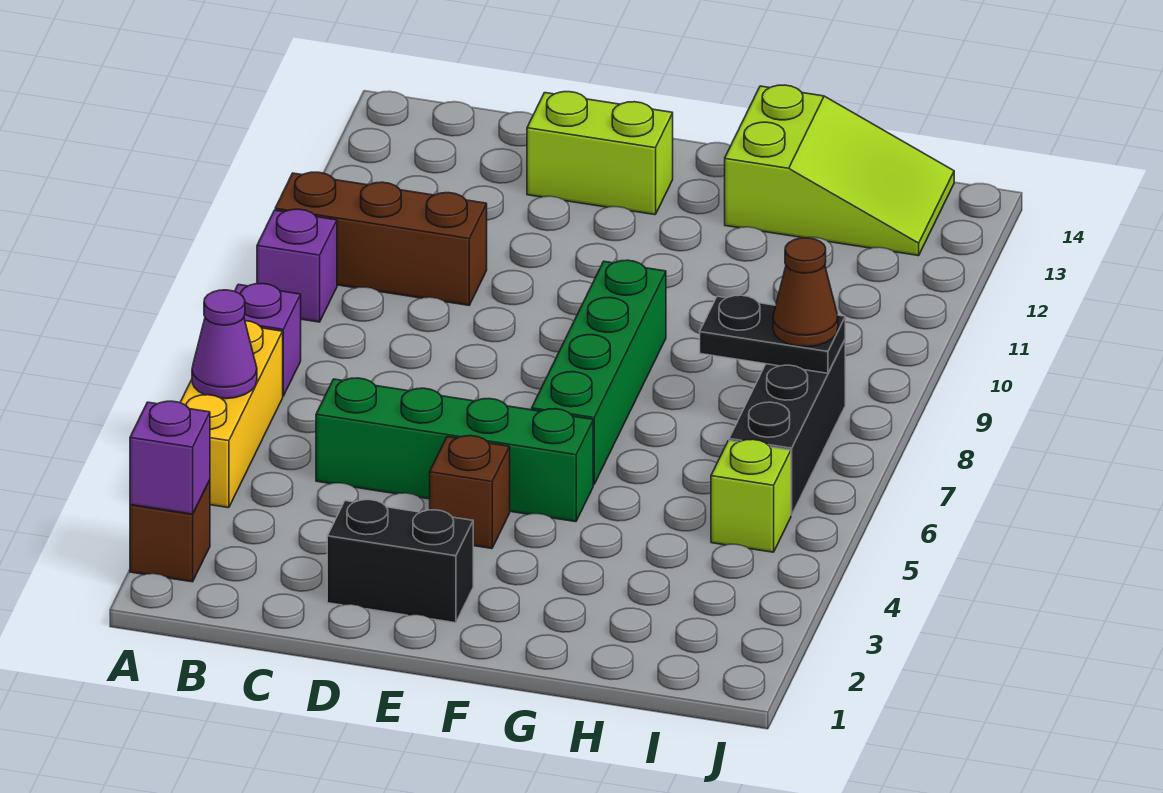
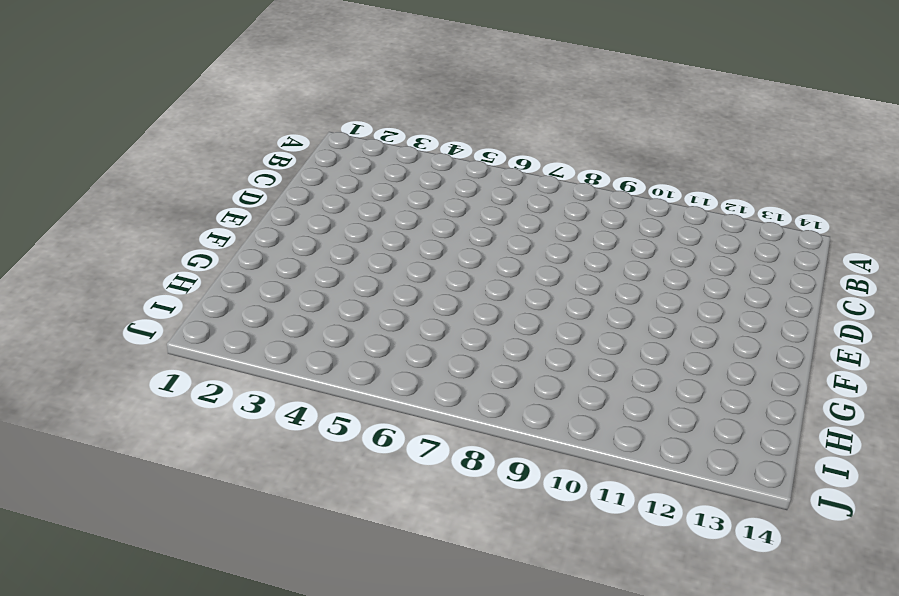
none -> brown 1x1 brick [130,480,210,582]
none -> yellow 1x3 brick [180,321,283,508]
none -> purple 1x1 brick [235,283,301,396]

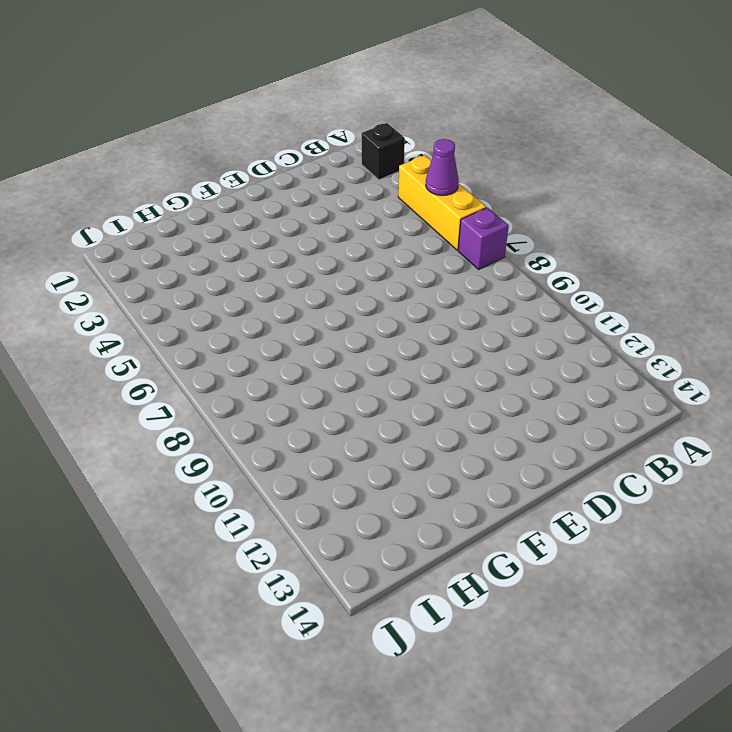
black 1x1 brick [362,123,405,180] -> brown 1x1 brick [130,480,210,582]
none -> purple 1x1 brick [257,209,337,322]
none -> brown 1x3 brick [275,172,487,305]
none -> green 1x4 brick [316,378,593,522]

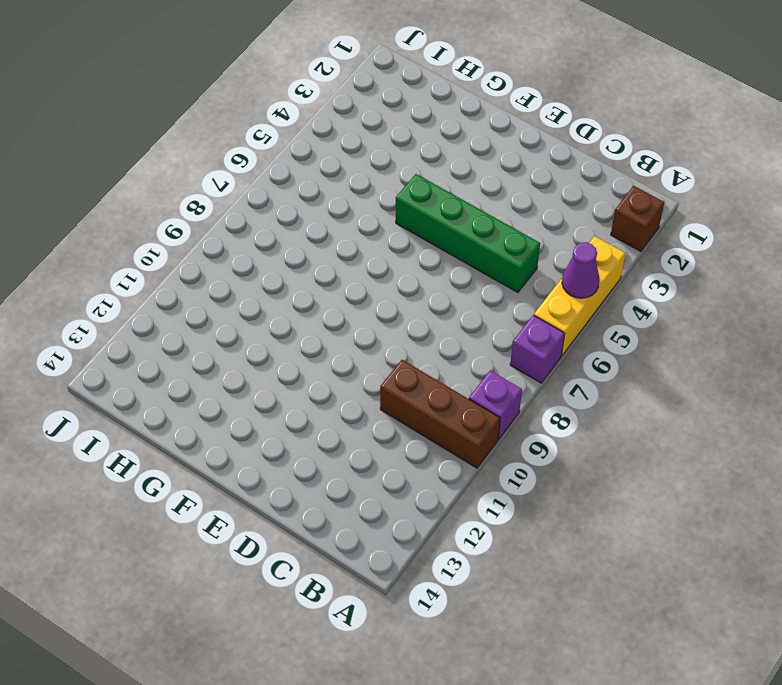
none -> black 1x2 brick [327,500,473,623]
none -> lime 1x2 brick [527,92,673,215]
none -> brown 1x1 brick [430,436,510,549]

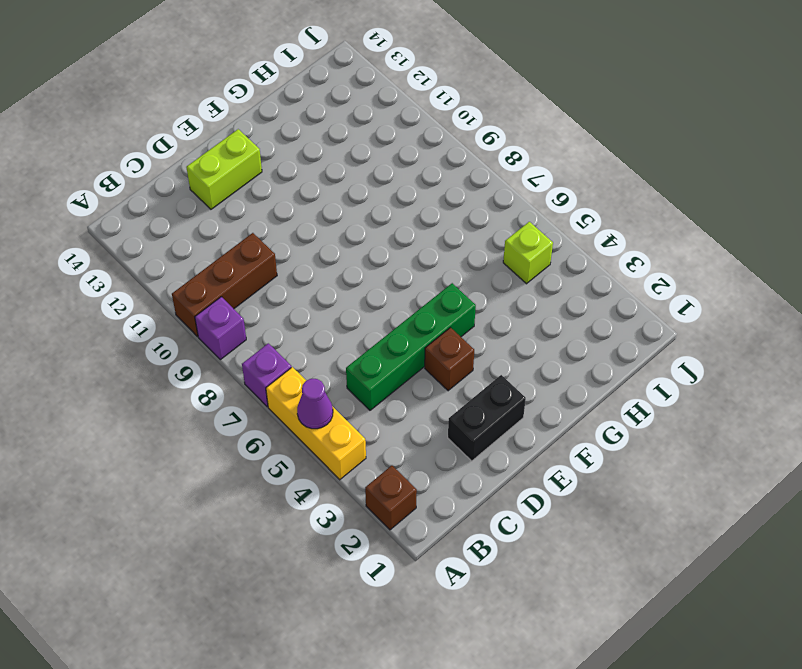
none -> green 1x4 brick [532,260,666,485]
none -> lime 2x3 slope [725,85,954,256]
none -> black 1x3 brick [729,340,845,515]

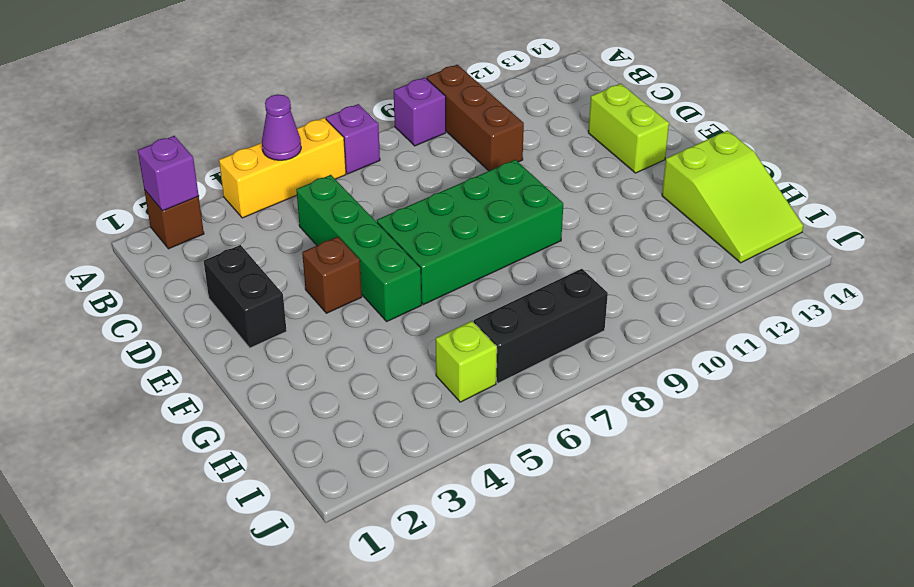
green 2x4 brick [377,160,563,305] -> green 1x4 brick [532,260,666,485]
none -> black 1x2 plate [700,295,845,373]
none -> brown 1x1 cone [773,238,838,347]

